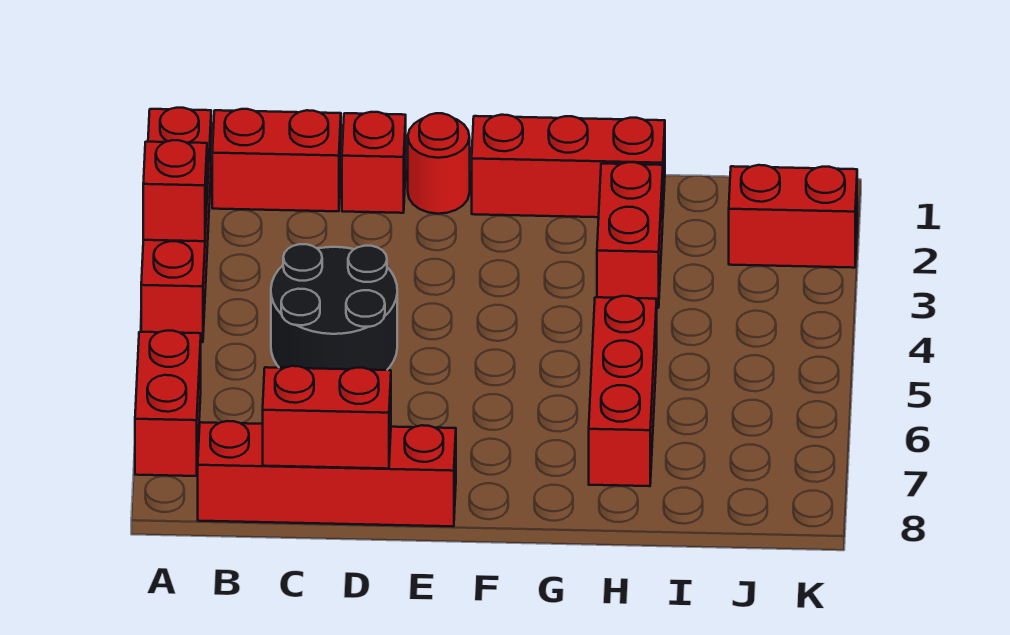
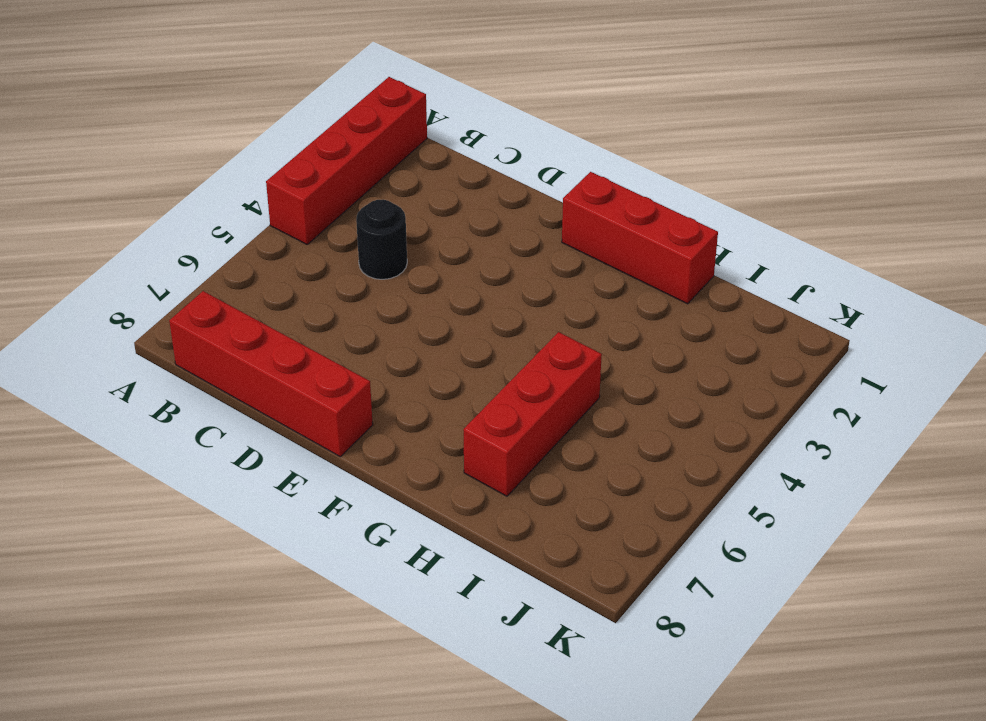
black 1x1 round brick [356,200,407,279] -> black 2x2 round brick [271,244,397,370]
none -> red 1x2 brick [135,331,201,476]
none -> red 1x2 brick [212,109,341,211]
none -> red 1x1 brick [342,112,406,213]

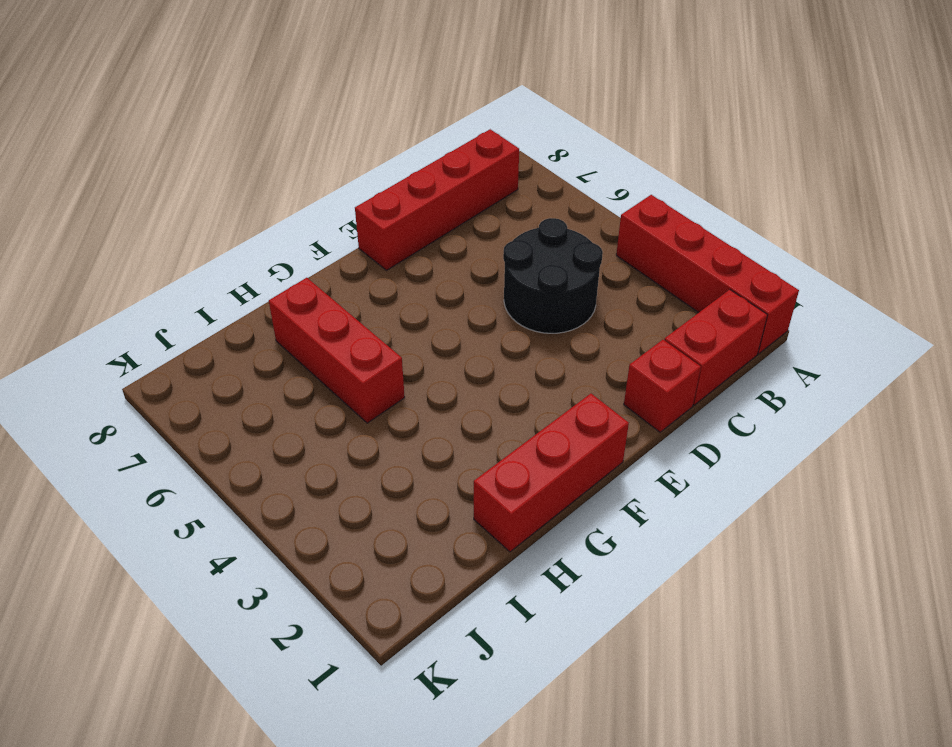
none -> red 1x2 brick [135,331,201,476]
none -> red 1x1 round brick [408,113,470,214]
none -> red 1x2 brick [597,162,663,308]

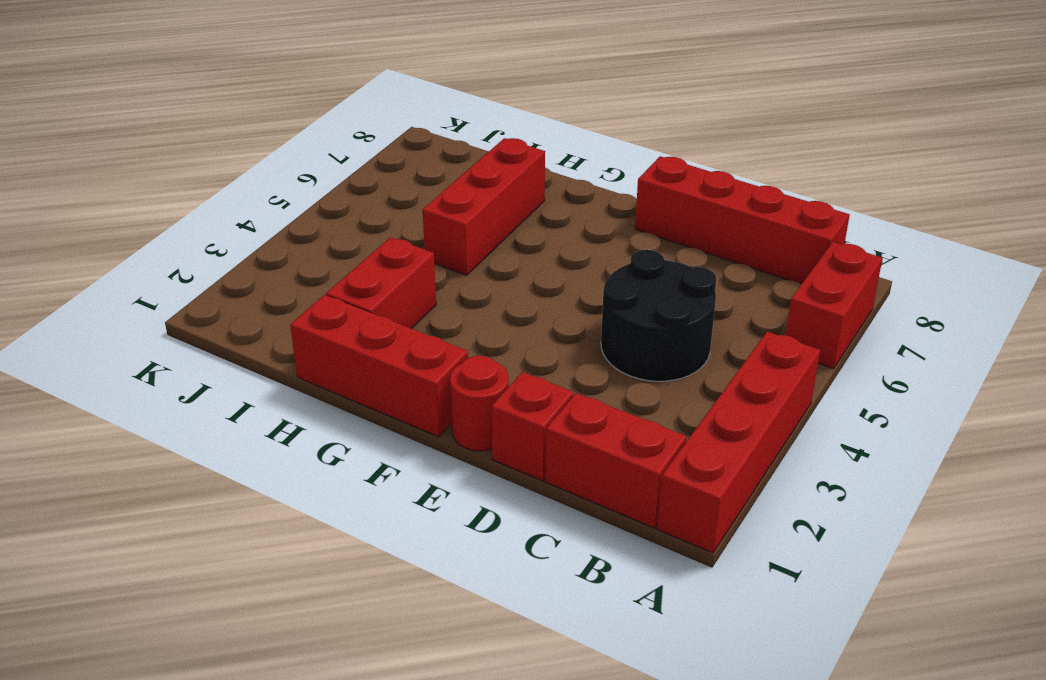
none -> red 1x2 brick [729,165,857,268]
none -> red 1x1 brick [143,140,207,241]
none -> red 1x2 brick [263,366,391,469]

